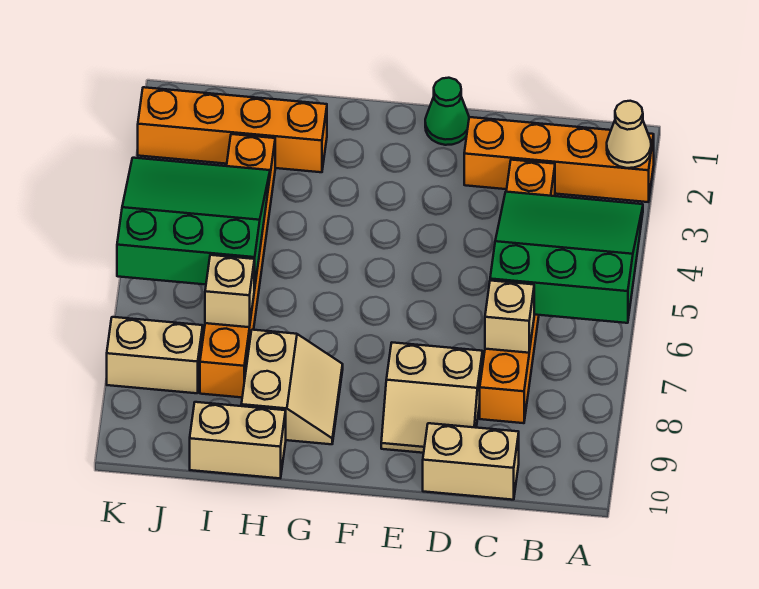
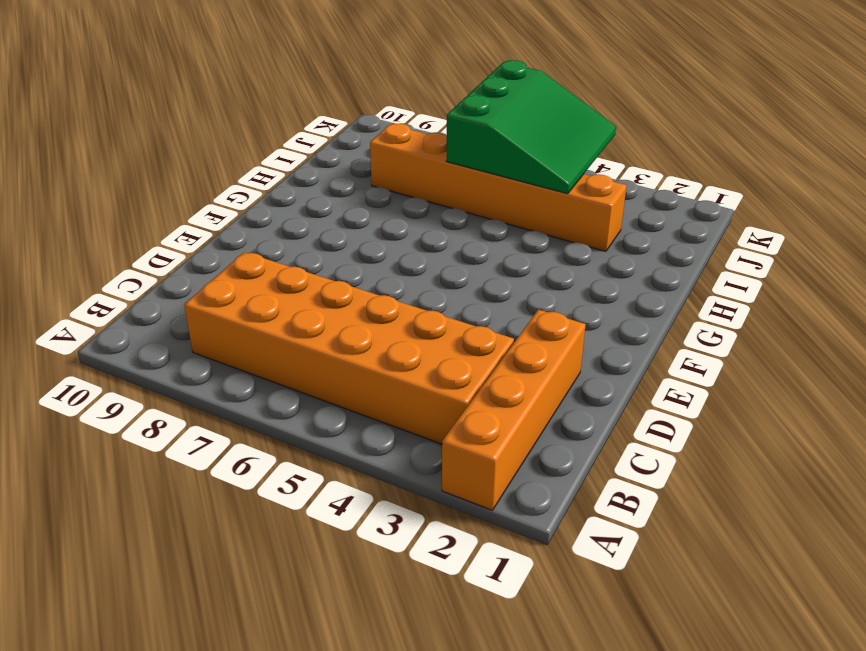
orange 2x6 brick [184,252,514,444] -> orange 1x6 brick [480,160,555,423]
none -> tan 1x2 brick [423,423,519,500]
none -> tan 2x2 slope [381,343,482,453]
none -> green 1x1 cone [425,78,469,145]

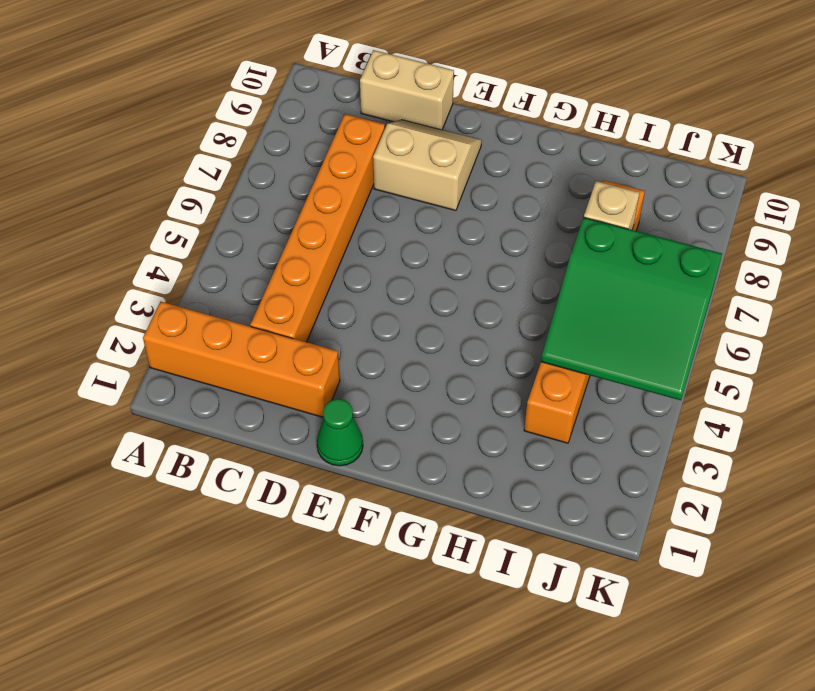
none -> tan 2x2 slope [241,330,343,444]
none -> orange 1x4 brick [138,87,327,172]
none -> tan 1x2 brick [190,402,286,478]

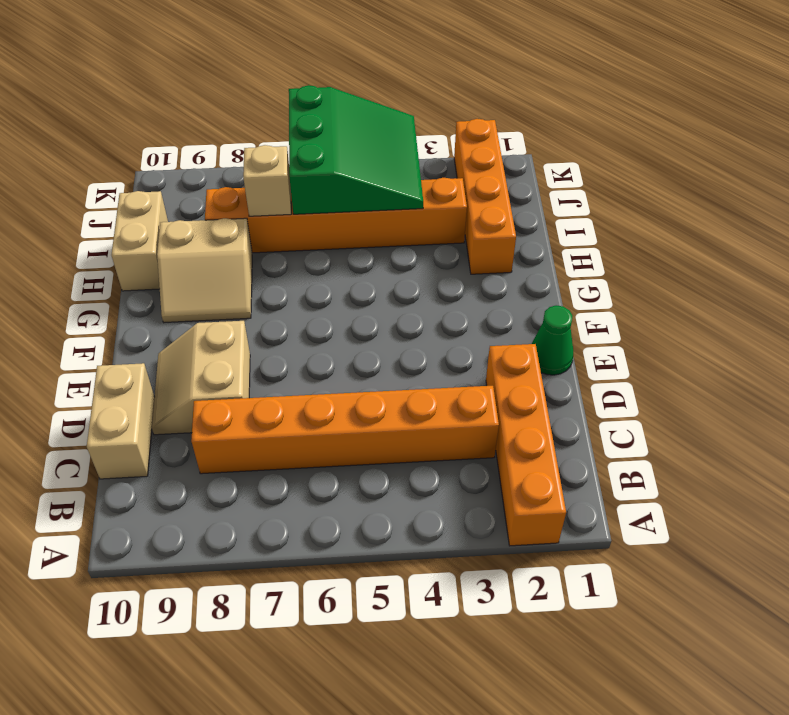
none -> tan 1x2 brick [107,317,203,393]
none -> tan 1x1 cone [607,101,651,168]
none -> green 3x3 slope [490,192,643,323]

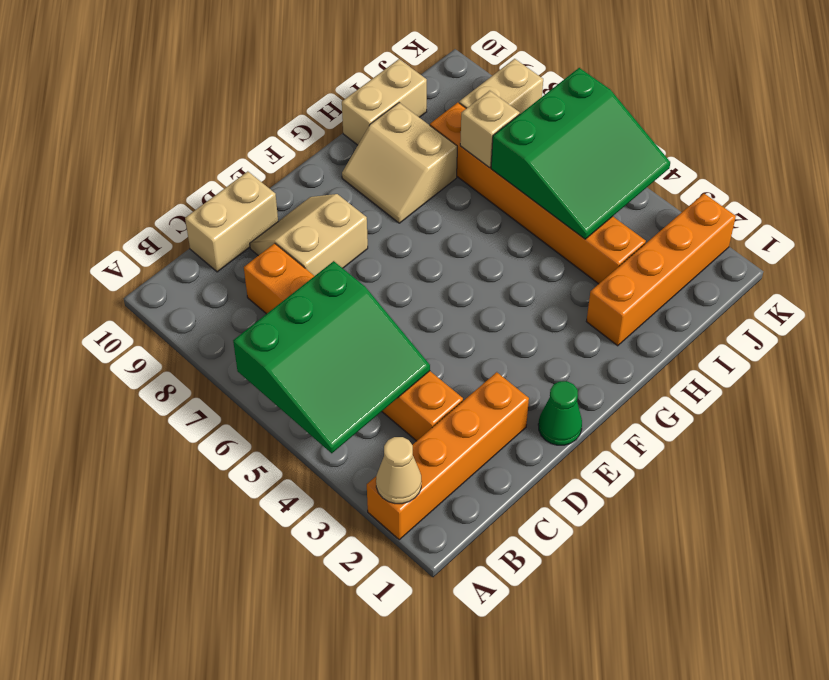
none -> tan 1x1 brick [485,281,534,353]

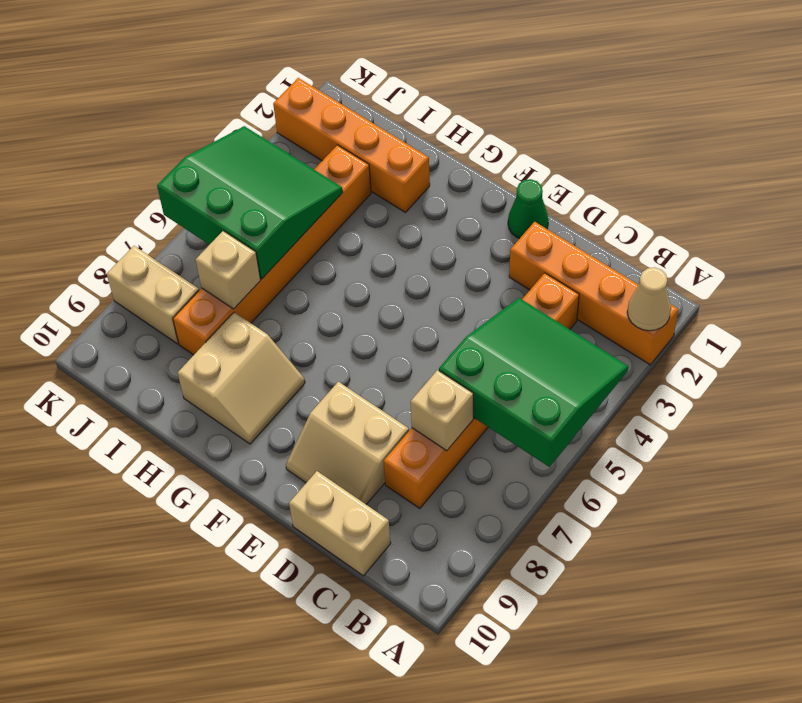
none -> tan 1x2 brick [190,402,286,478]

